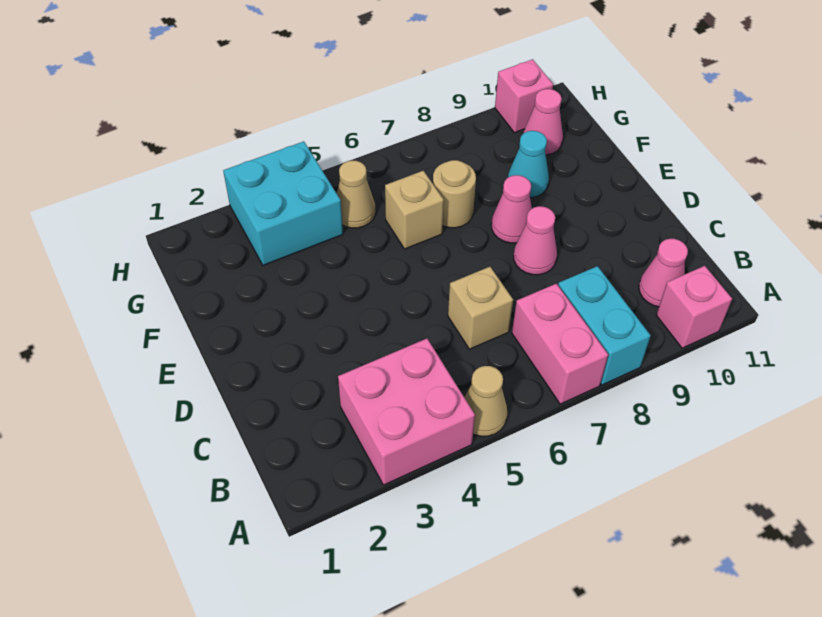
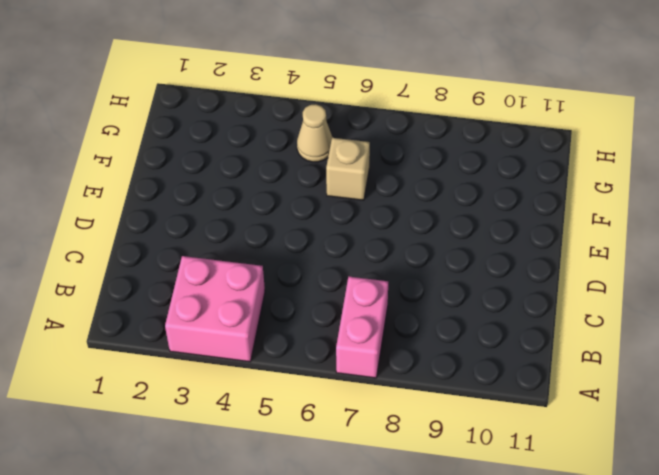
none -> tan 1x1 cone [464,366,507,436]
none -> cyan 1x2 brick [558,266,651,385]
none -> pink 1x1 brick [656,266,732,348]

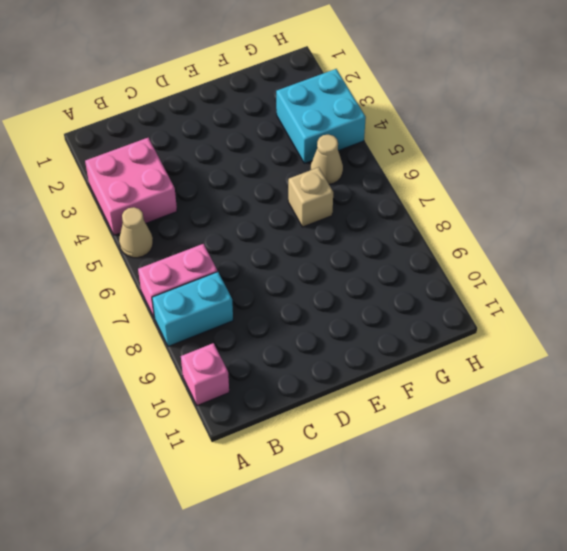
none -> pink 1x1 cone [639,239,688,307]
none -> tan 1x1 brick [448,267,513,349]
none -> pink 1x1 cone [514,206,557,275]

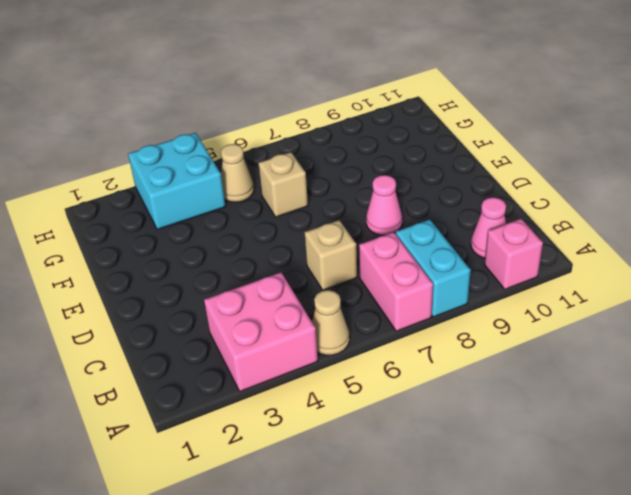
none -> pink 1x1 cone [491,175,532,243]
none -> tan 1x1 round brick [433,160,476,228]
none -> cyan 1x1 cone [508,131,549,198]

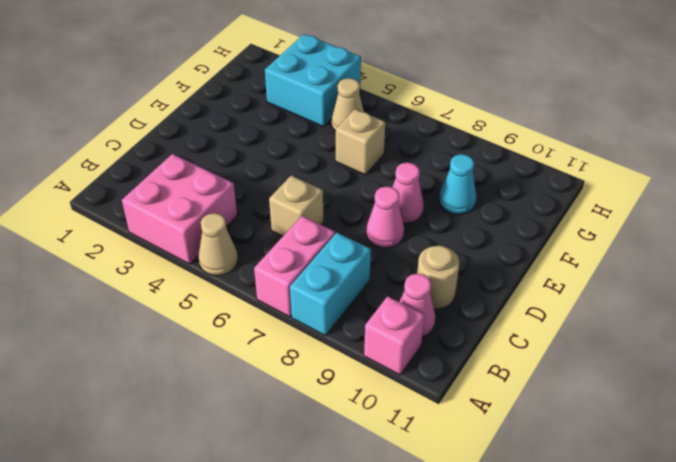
tan 1x1 round brick [417,246,459,309] -> tan 1x1 round brick moved to [433,160,476,228]
none -> pink 1x1 cone [523,89,563,155]
none -> pink 1x1 brick [495,59,553,133]

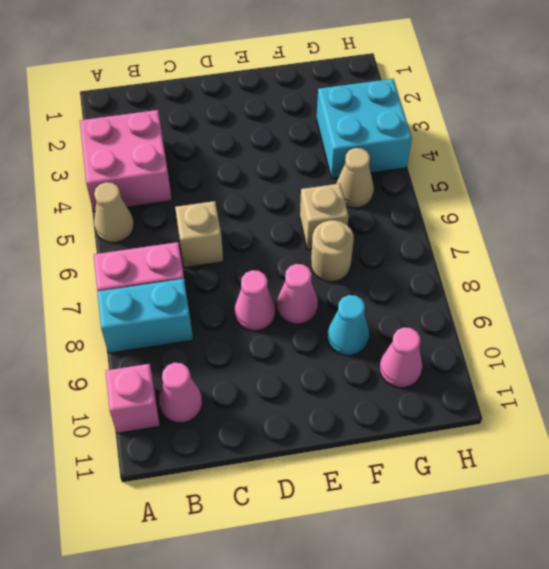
none -> pink 1x1 brick [495,59,553,133]

